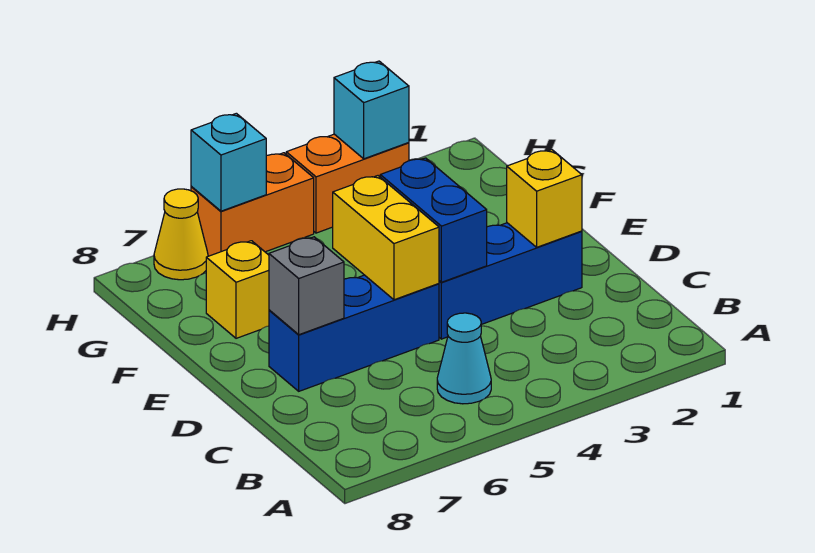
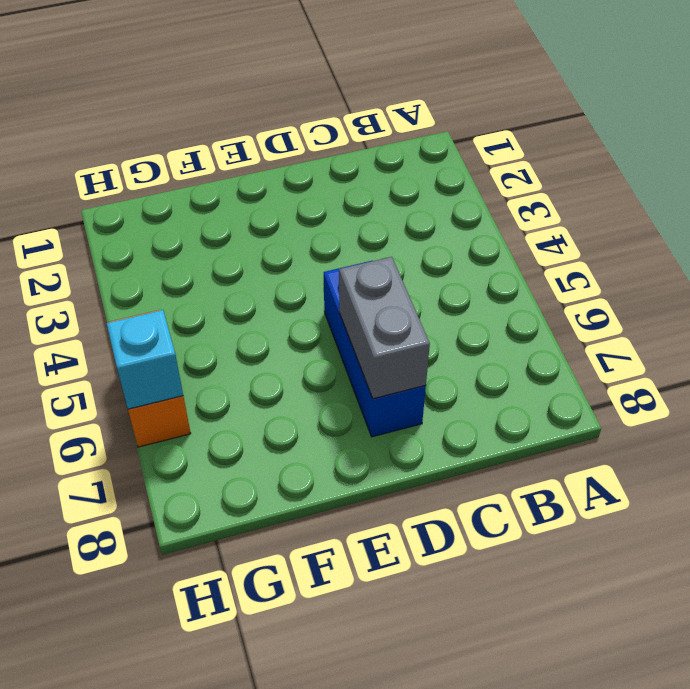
grey 1x2 brick [339,257,430,399] -> grey 1x1 brick [269,237,344,335]
none -> cyan 1x1 cone [437,313,491,404]
none -> blue 1x3 brick [439,223,582,339]
none -> yellow 1x1 brick [206,241,269,338]

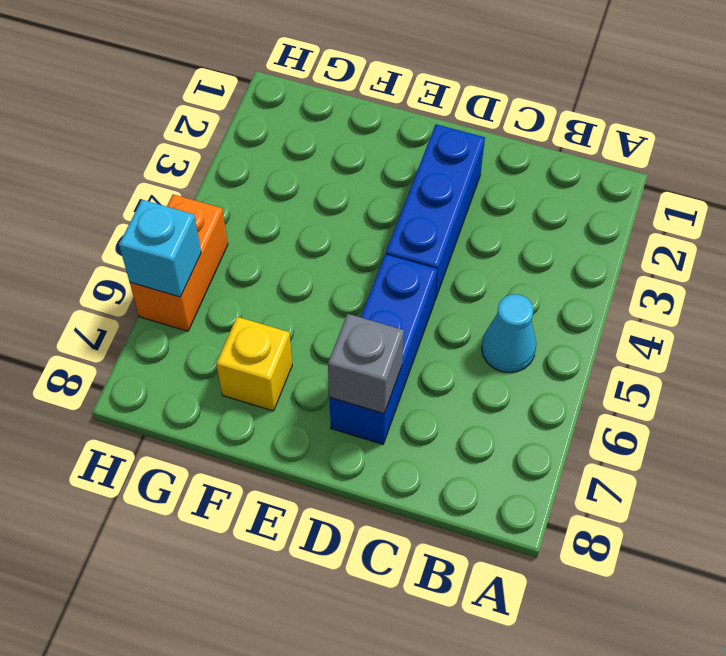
none -> orange 1x2 brick [286,134,409,233]
none -> yellow 1x1 cone [154,189,208,280]
none -> yellow 1x1 brick [507,150,582,247]

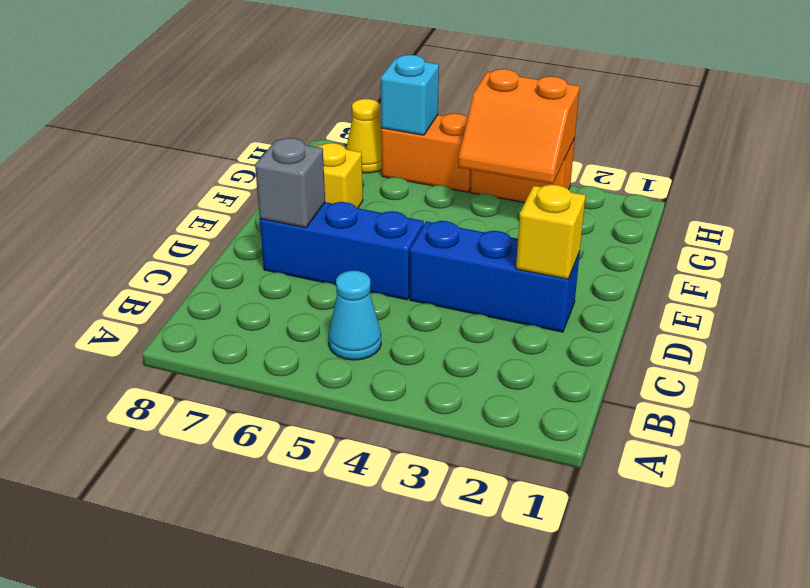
orange 2x2 slope [458,69,580,184] -> cyan 1x1 brick [334,61,409,159]
none -> blue 1x2 brick [380,158,487,282]
none -> yellow 1x2 brick [333,176,439,300]

